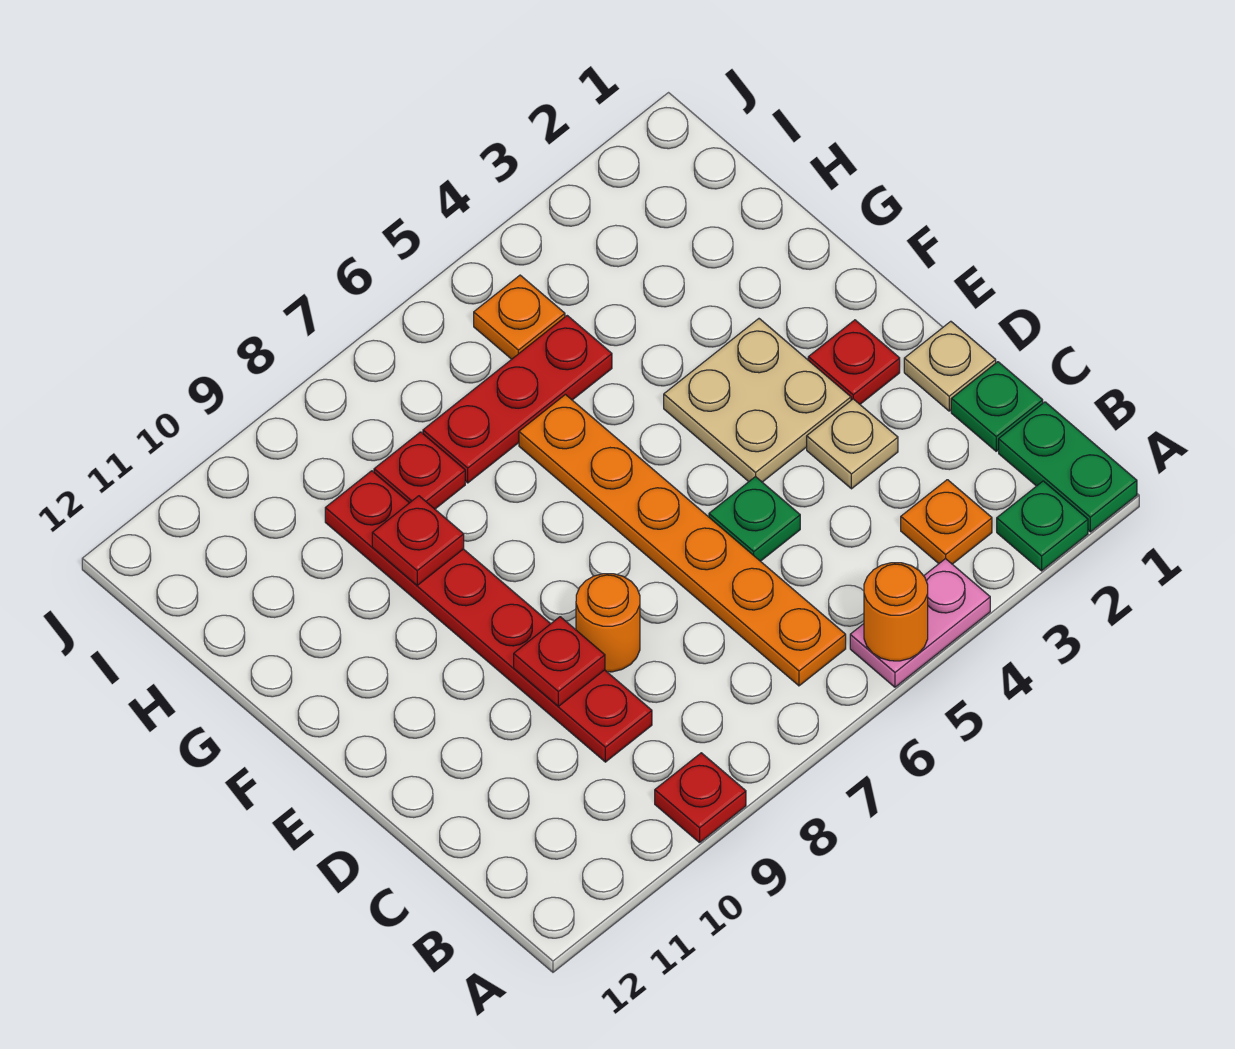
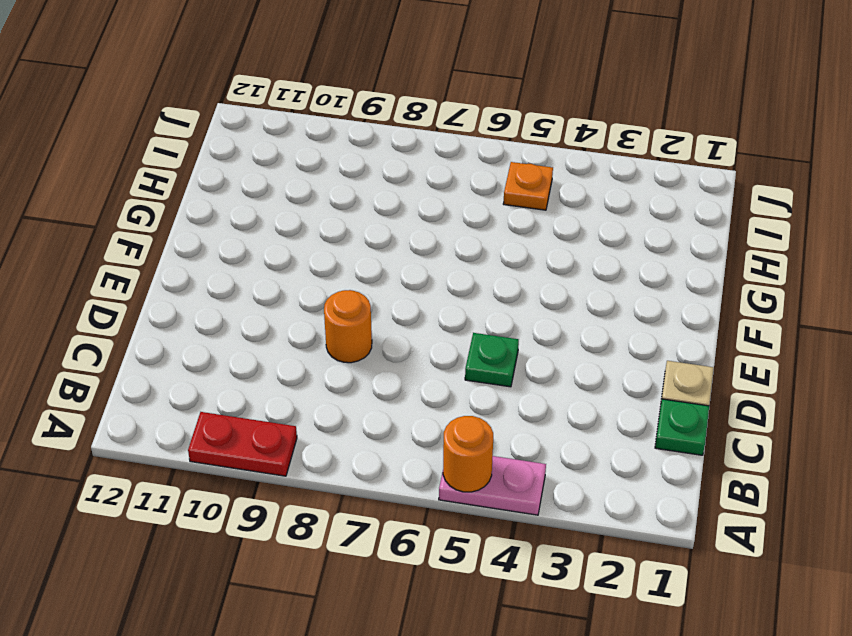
red 1x2 plate [188,412,297,476] -> red 1x1 plate [655,753,746,843]
none -> green 1x2 plate [999,402,1137,532]
none -> green 1x1 plate [997,481,1088,571]
none -> orange 1x1 plate [901,480,992,564]

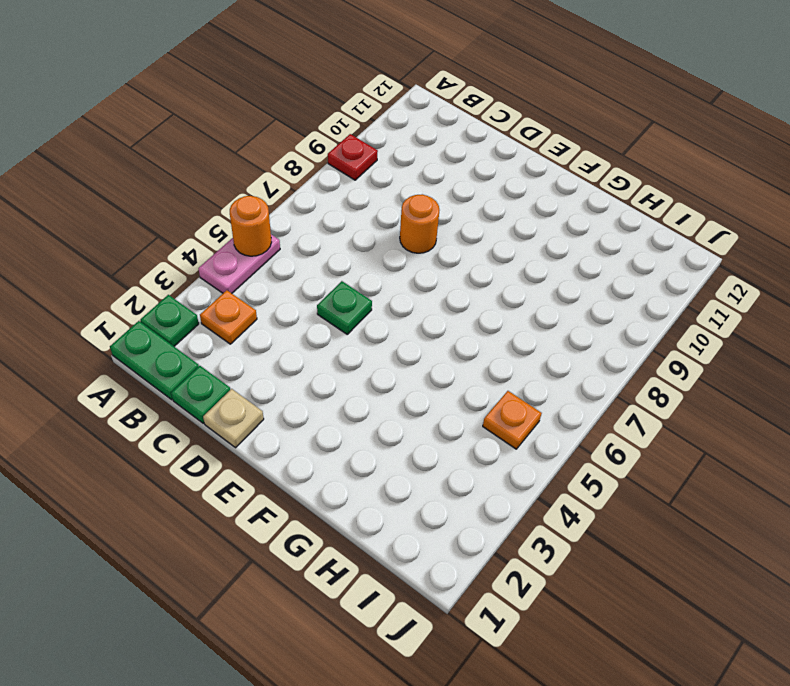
none -> orange 1x6 plate [519,395,846,686]
none -> red 1x6 plate [325,471,652,762]
none -> tan 1x1 plate [807,399,898,489]

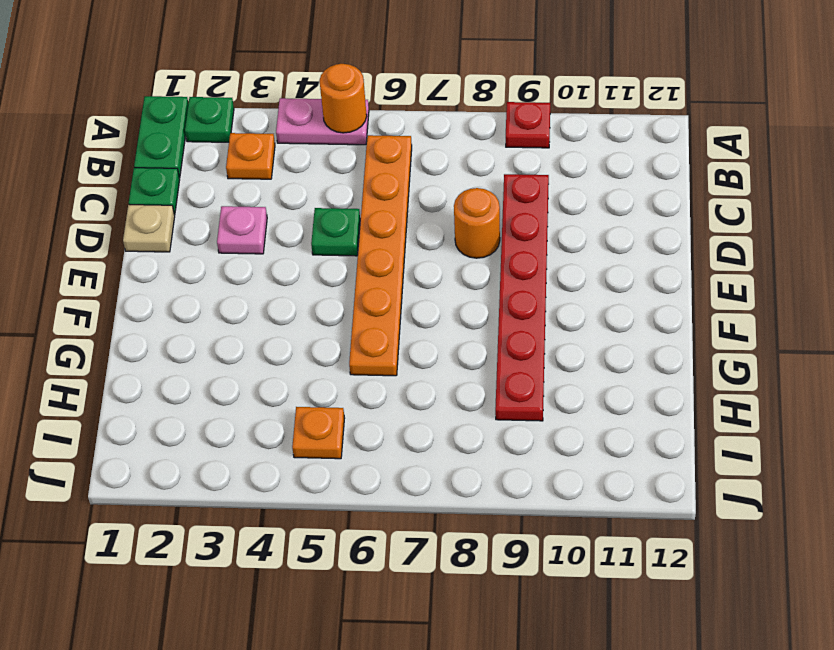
pink 1x1 plate [217,206,267,254] -> tan 1x1 plate [807,399,898,489]
none -> red 1x1 plate [808,320,900,404]
none -> tan 2x2 plate [664,319,851,482]
none -> red 1x3 plate [423,316,612,483]

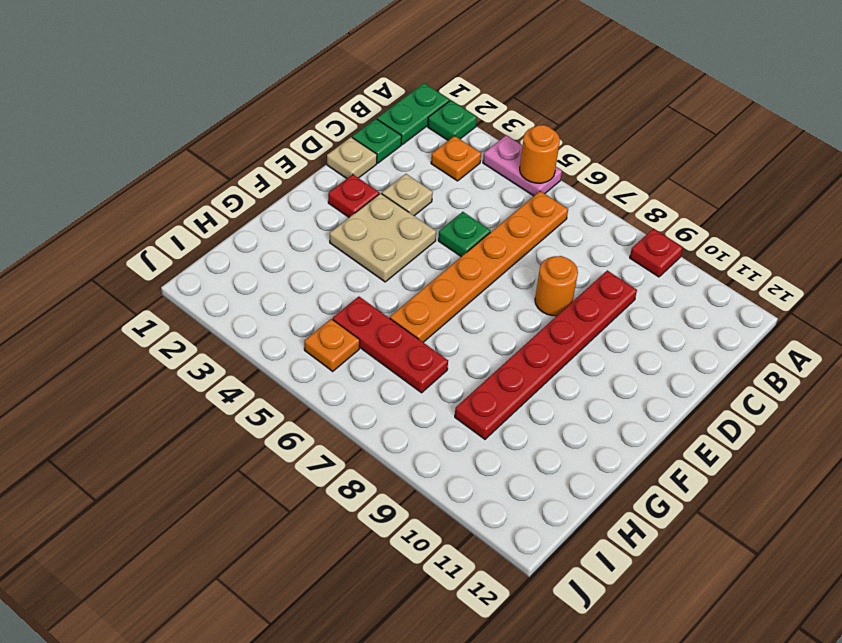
none -> red 1x1 plate [374,432,465,509]
none -> red 1x1 plate [514,617,605,706]
none -> red 1x1 plate [372,496,464,585]

